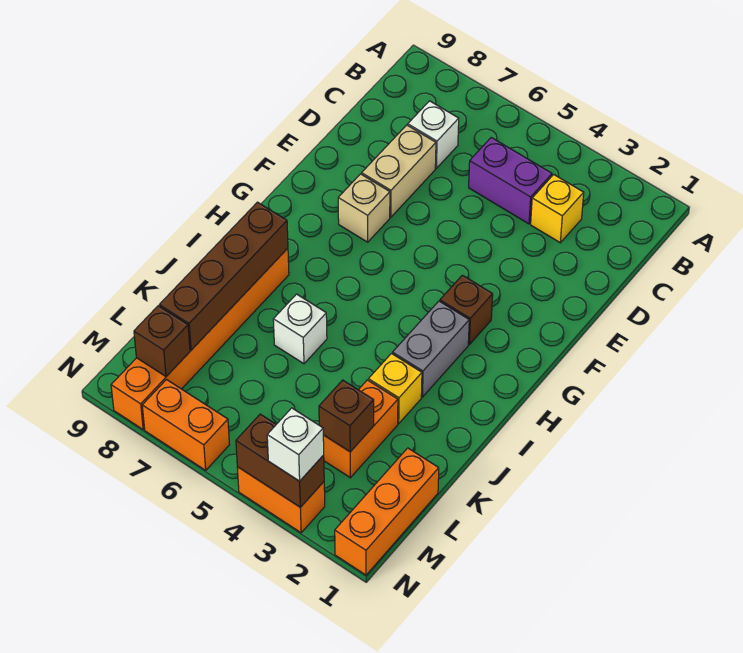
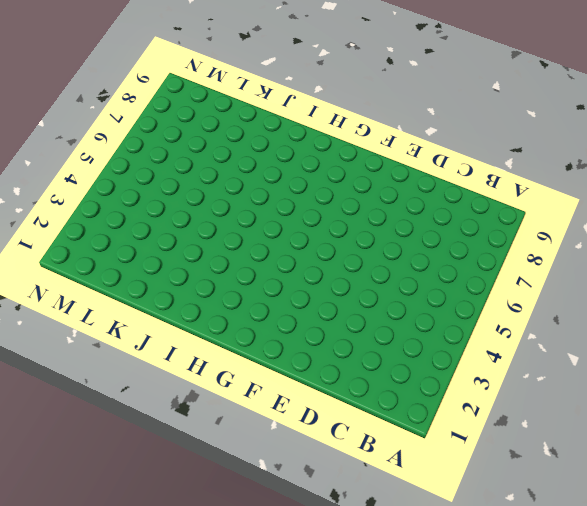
none -> yellow 1x1 brick [531,175,584,243]
none -> purple 1x2 brick [469,138,552,224]
none -> white 1x1 brick [408,101,459,168]

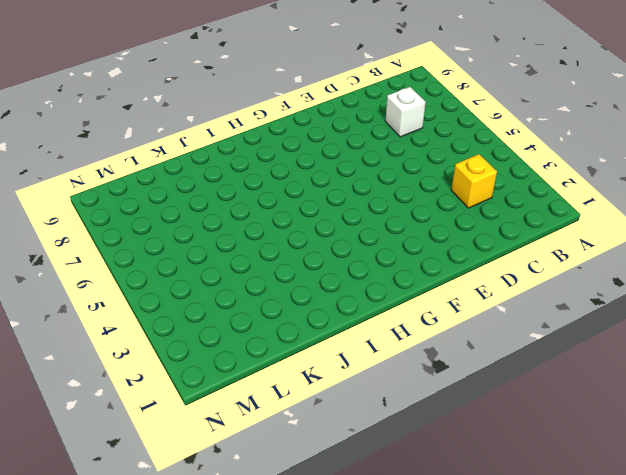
none -> purple 1x2 brick [469,138,552,224]
none -> tan 1x2 brick [362,125,436,217]
none -> tan 1x1 brick [338,174,390,242]

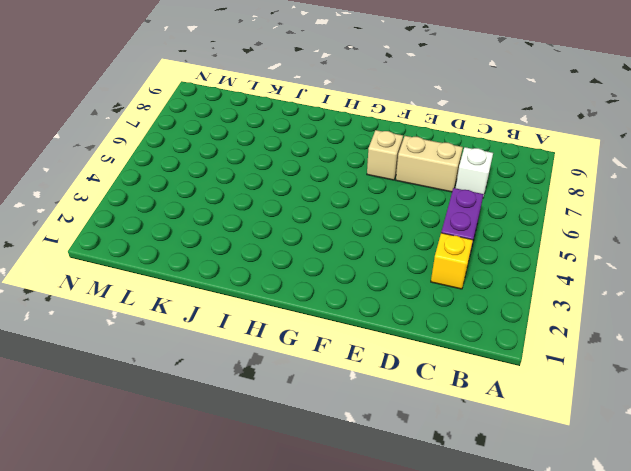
none -> brown 1x1 brick [440,275,493,344]
none -> grey 1x2 brick [393,301,469,397]
none -> orange 1x6 brick [111,248,289,429]

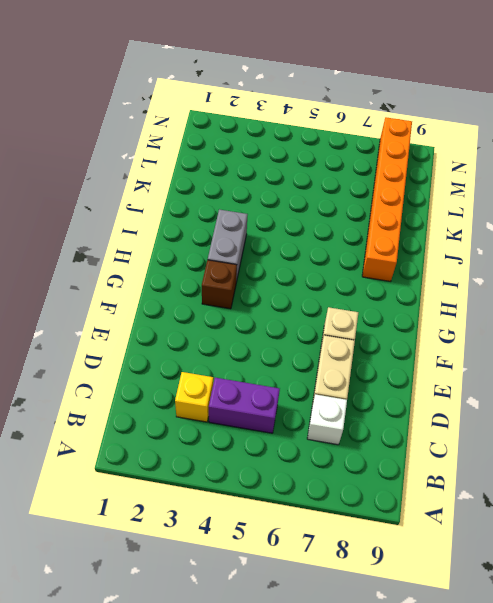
none -> yellow 1x1 brick [368,354,422,423]
none -> white 1x1 brick [273,294,327,364]
none -> orange 1x2 brick [323,380,398,478]

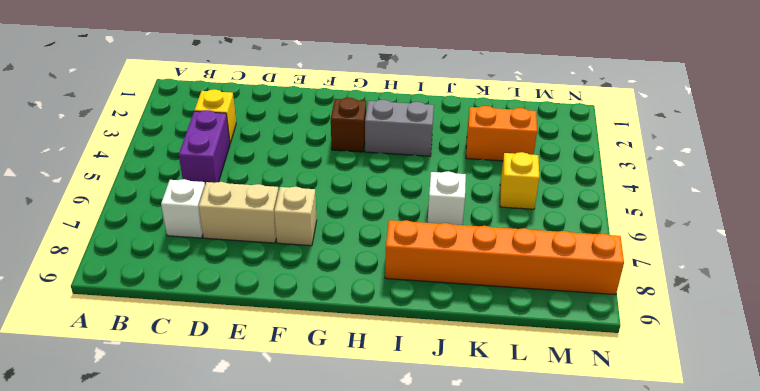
yellow 1x1 brick [500,152,539,209] -> yellow 1x1 brick moved to [368,354,422,423]
none -> orange 1x3 brick [335,448,439,575]
none -> orange 1x2 brick [237,467,325,533]
none -> orange 1x2 brick [142,380,229,470]

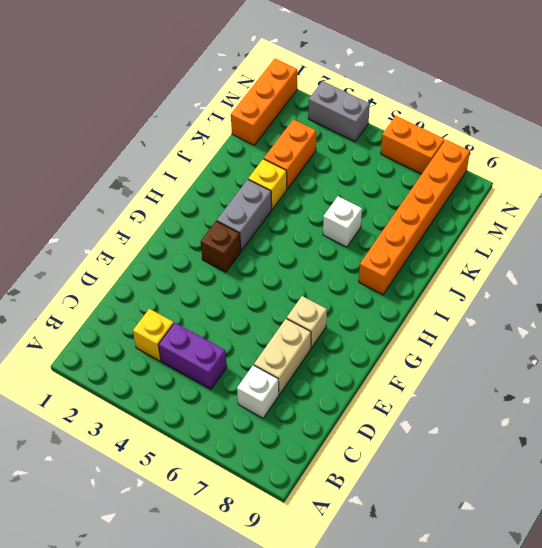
grey 1x2 brick [308,81,370,142] -> orange 1x2 brick [237,467,325,533]
none -> brown 1x4 brick [159,202,288,350]
none -> brown 1x1 brick [319,380,374,452]
none -> brown 1x1 brick [134,306,190,376]

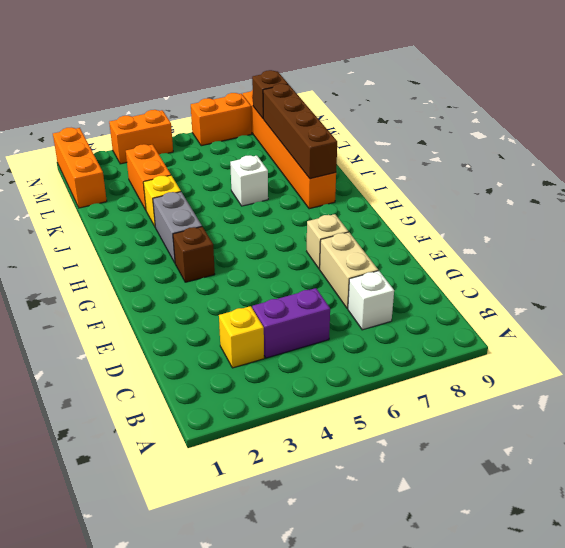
none -> brown 1x1 brick [319,380,374,452]
none -> brown 1x2 brick [236,414,324,507]
none -> white 1x1 brick [267,408,324,481]

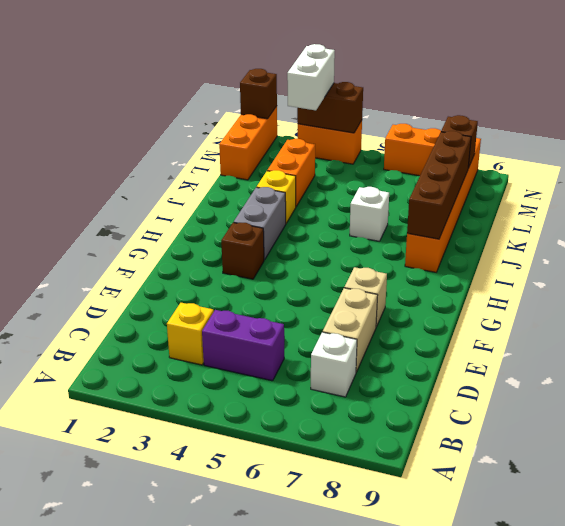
white 1x2 brick [287,44,335,110] -> white 1x1 brick [267,408,324,481]
brown 1x1 brick [240,69,277,119] -> brown 1x1 brick moved to [319,380,374,452]

